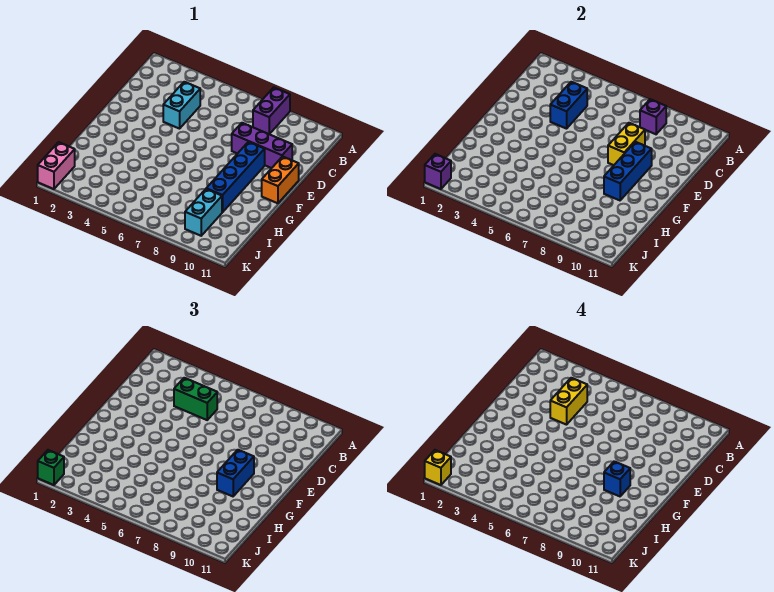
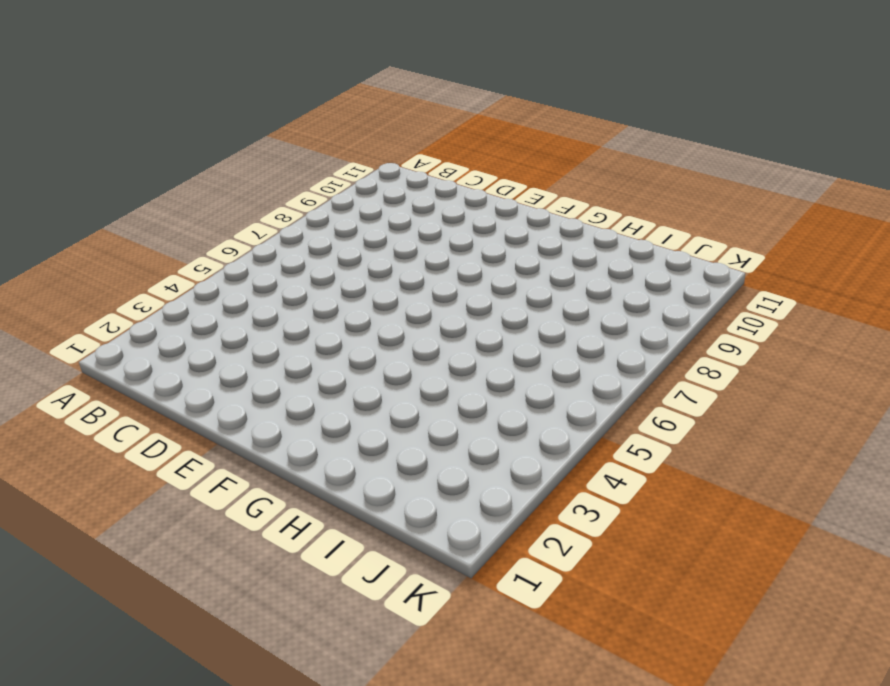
none -> purple 1x2 brick [253,88,290,134]
none -> cyan 1x2 brick [163,82,200,129]
none -> purple 1x3 brick [232,123,292,168]

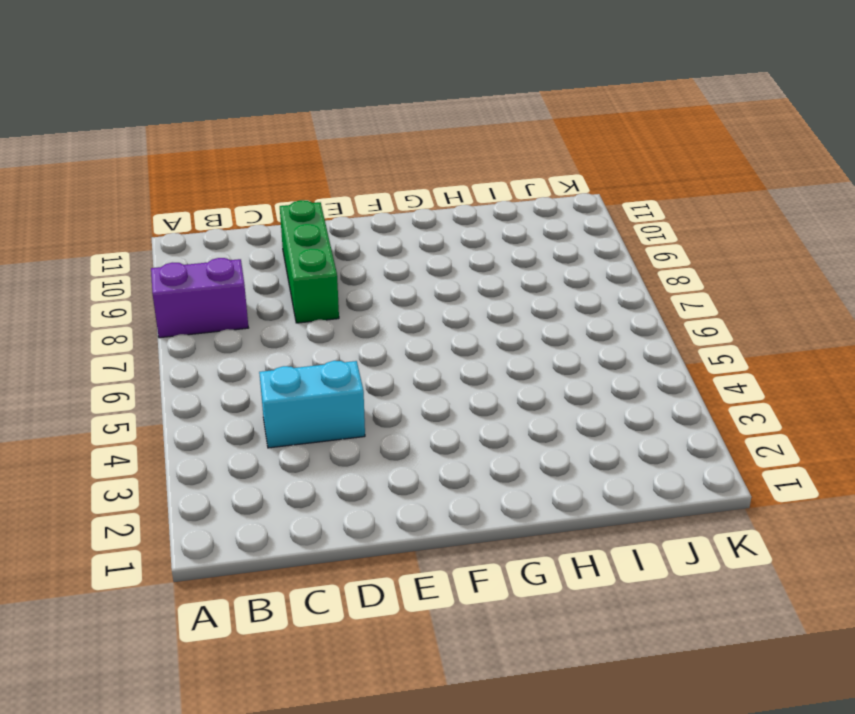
green 1x3 brick [280,200,339,323] -> purple 1x3 brick [232,123,292,168]
none -> blue 1x4 brick [206,142,265,212]
none -> orange 1x2 brick [262,156,299,203]
none -> cyan 1x2 brick [185,189,222,236]

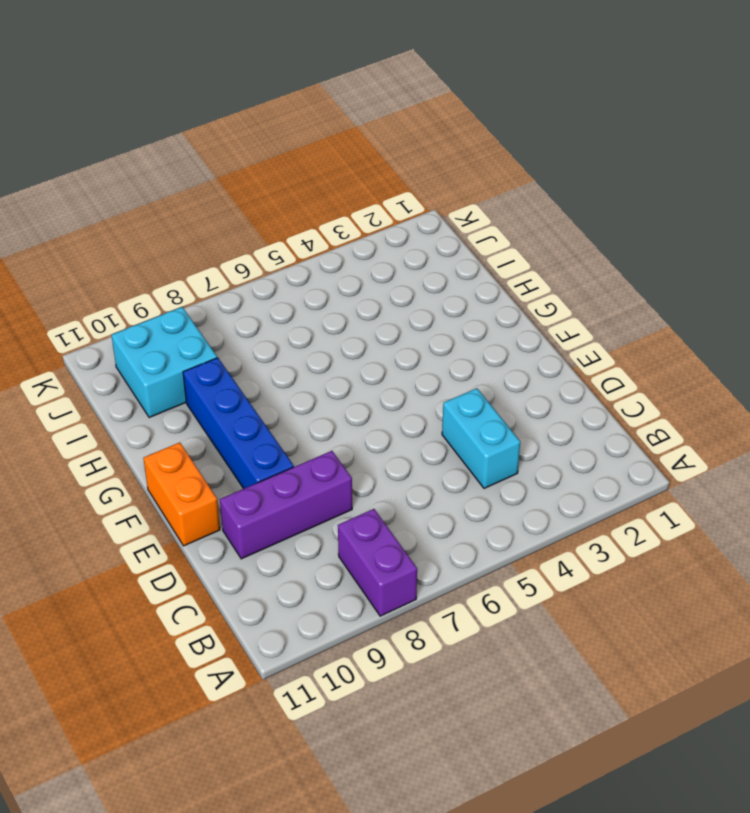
cyan 2x2 brick [111,307,217,418] -> cyan 1x2 brick [185,189,222,236]
none -> pink 1x2 brick [38,142,75,189]
none -> purple 1x1 brick [640,99,666,134]
none -> blue 1x2 brick [550,82,587,129]

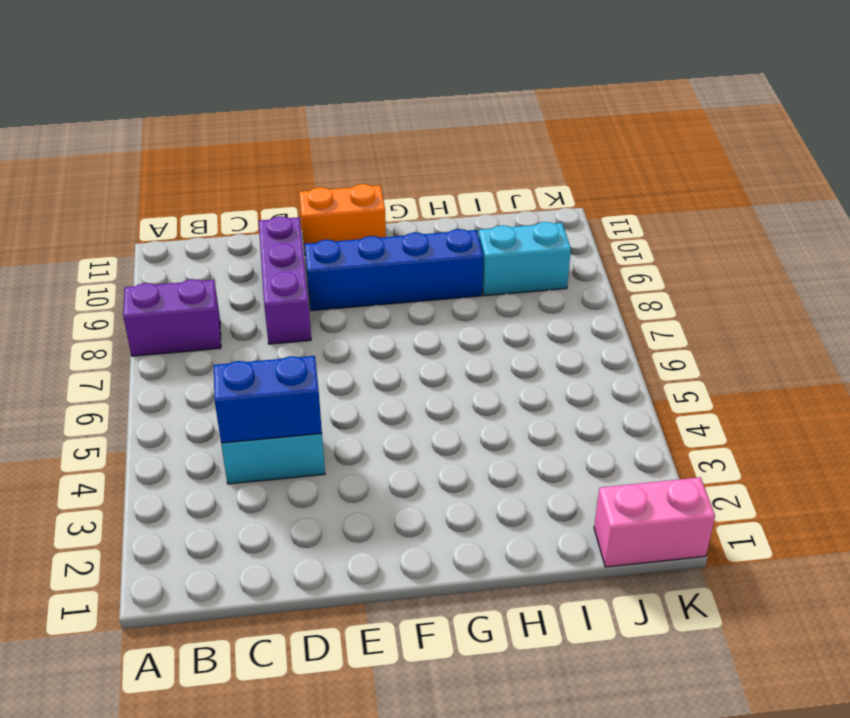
none -> purple 1x1 brick [640,99,666,134]
none -> yellow 1x2 brick [608,123,645,165]
none -> blue 1x3 brick [604,142,652,200]

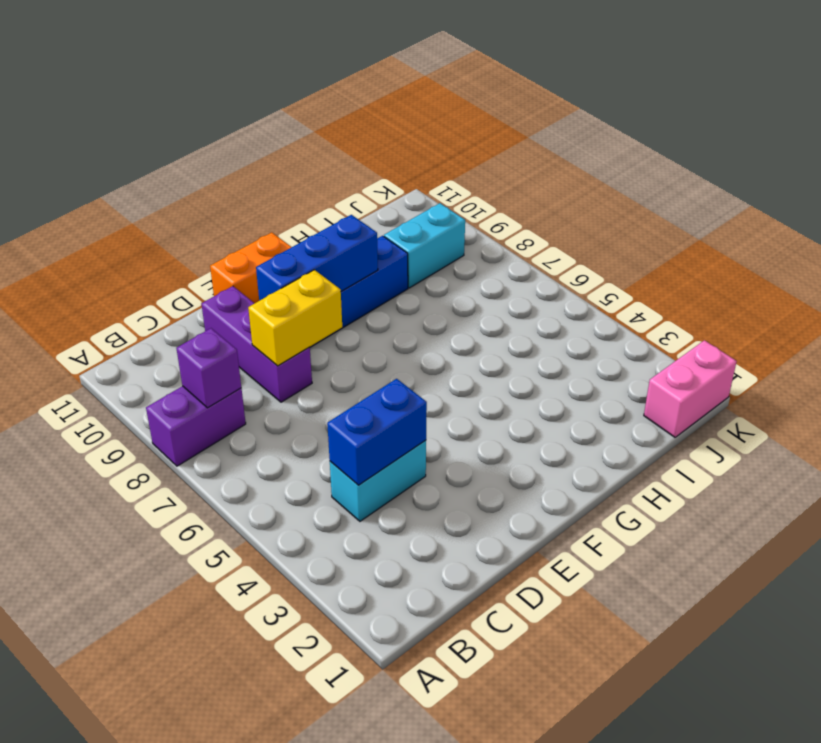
none -> purple 1x1 brick [425,154,451,189]
none -> green 1x2 brick [174,378,217,420]
none -> blue 1x2 brick [217,450,254,496]

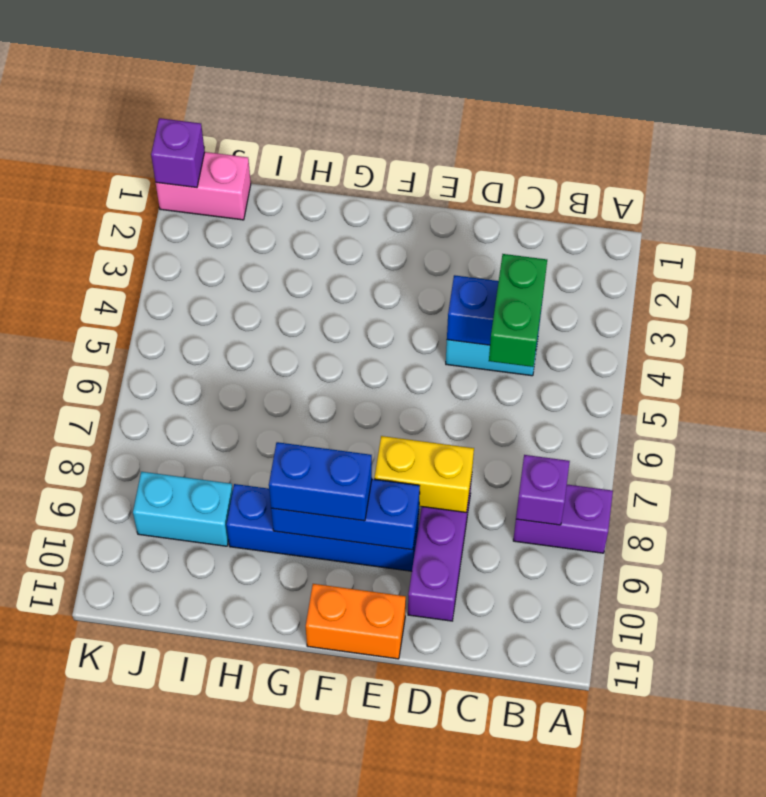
none -> green 1x1 brick [38,450,64,485]
none -> yellow 1x2 brick [550,378,587,425]
none -> blue 1x1 brick [604,461,630,496]

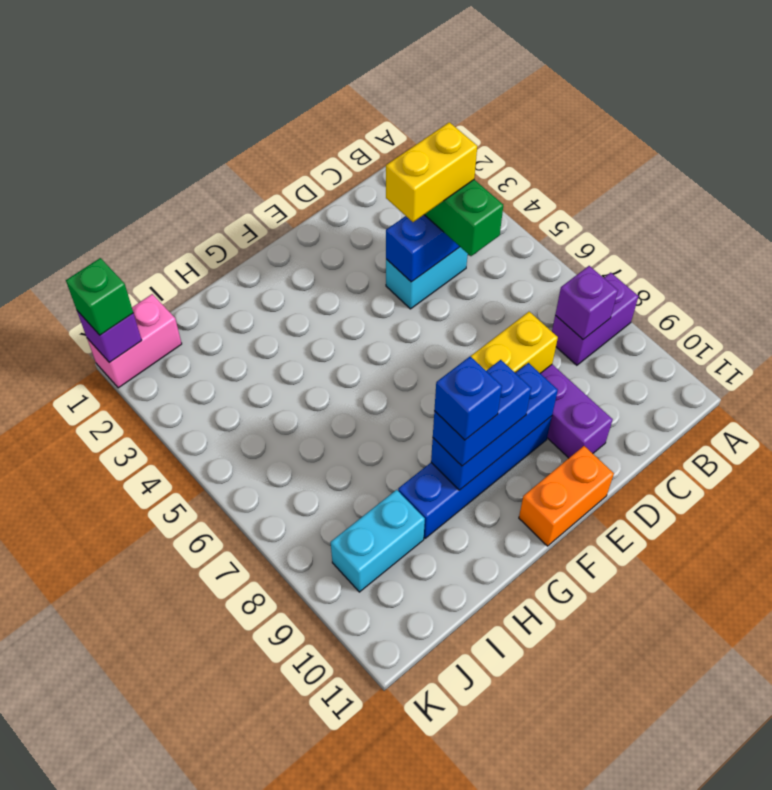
none -> yellow 1x1 brick [425,450,451,485]

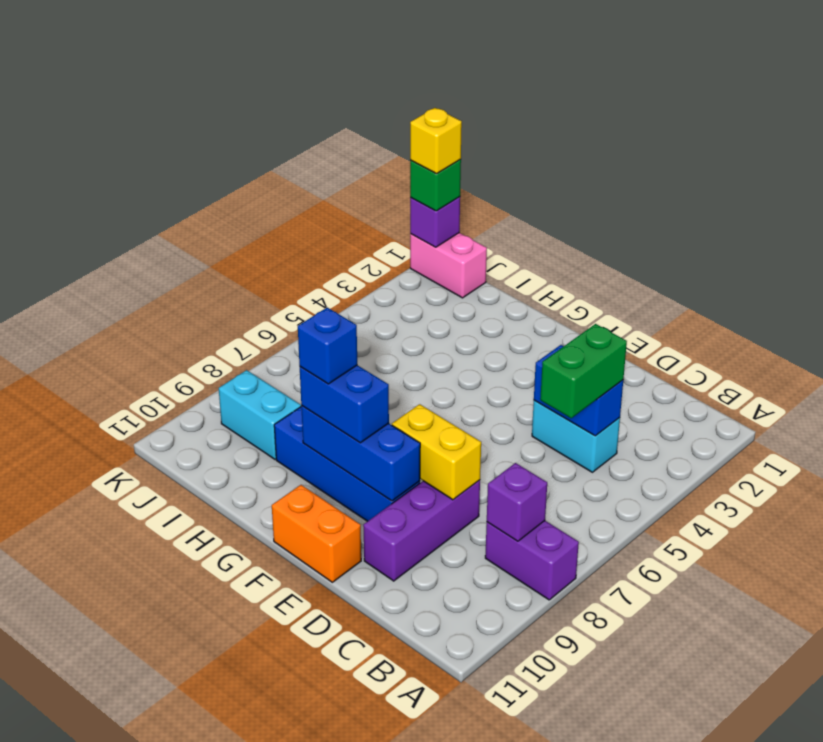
none -> yellow 1x2 brick [550,378,587,425]

